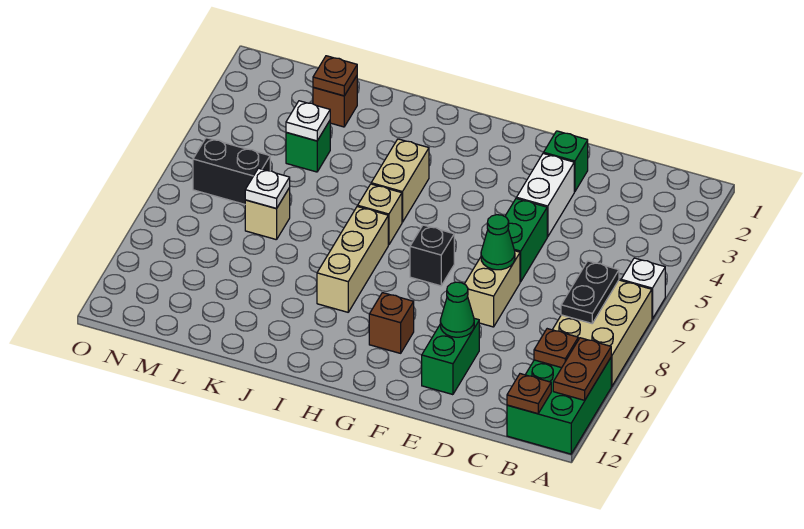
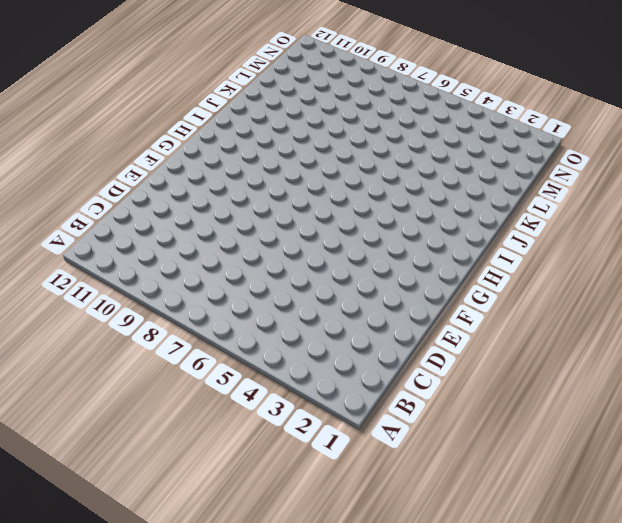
none -> white 1x1 brick [621,258,665,319]
none -> tan 2x3 brick [553,280,652,387]
none -> green 2x3 brick [507,358,611,454]

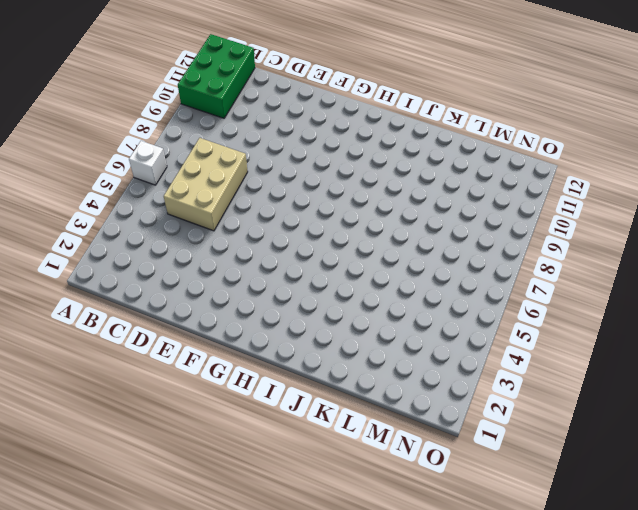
tan 2x3 brick [164,138,248,231] -> tan 2x3 brick moved to [553,280,652,387]
none -> green 1x1 brick [544,131,588,192]
none -> white 1x2 brick [516,153,574,237]
none -> green 1x2 brick [505,199,547,282]

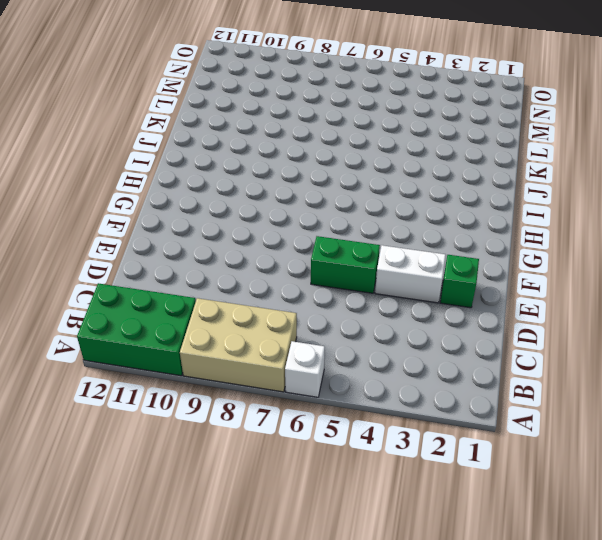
none -> tan 1x2 brick [465,251,520,327]
none -> green 1x2 brick [422,318,479,395]
none -> black 1x1 brick [410,225,454,286]

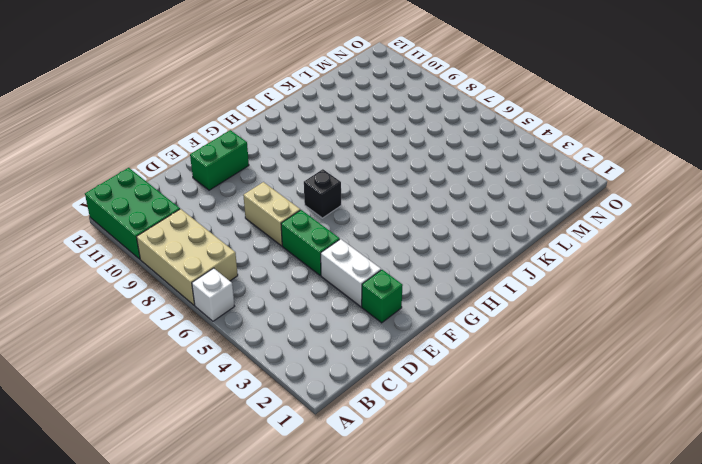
green 1x2 brick [190,130,249,190] -> green 1x2 brick turned to [422,318,479,395]
none -> brown 1x1 brick [369,293,414,353]
none -> tan 1x2 brick [371,139,429,222]
none -> tan 1x1 brick [358,184,402,245]

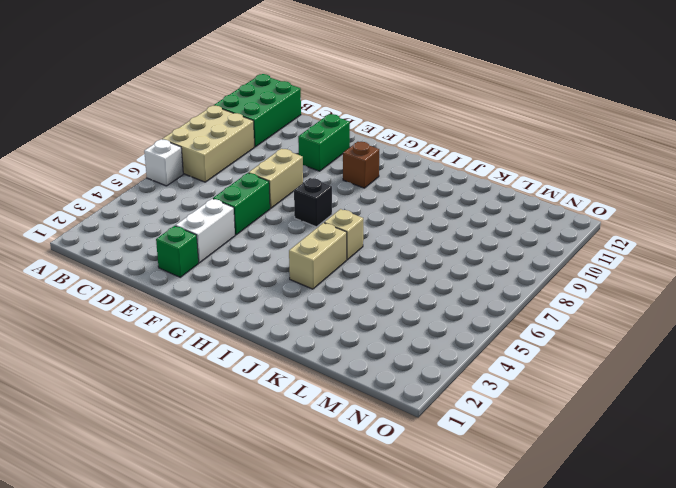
none -> tan 1x3 brick [317,206,388,312]
none -> brown 1x1 brick [313,76,357,127]
none -> green 1x1 brick [286,121,330,172]

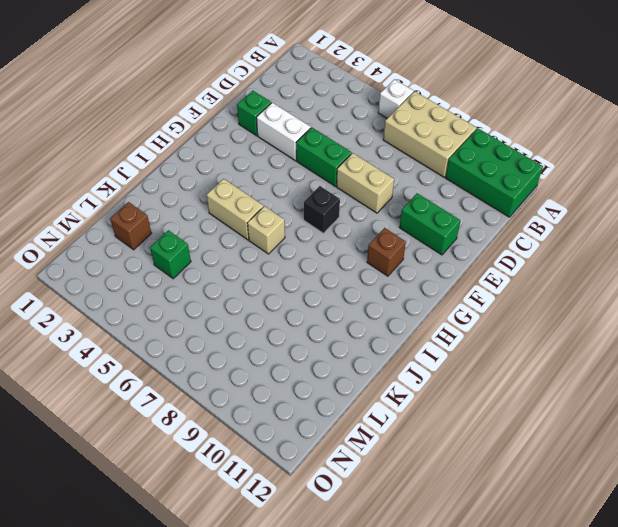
none -> tan 1x3 brick [317,206,388,312]
none -> tan 1x1 brick [245,188,290,240]
none -> black 1x2 brick [193,138,270,204]

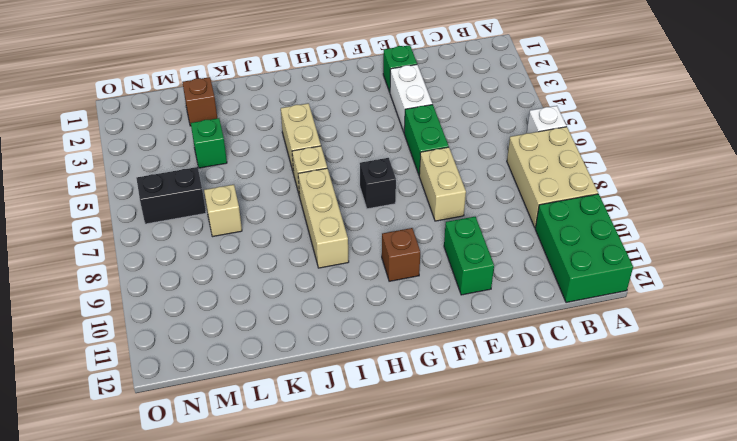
none -> brown 1x2 plate [553,338,611,400]
none -> black 1x2 plate [561,261,619,323]
none -> brown 1x1 plate [534,329,578,368]

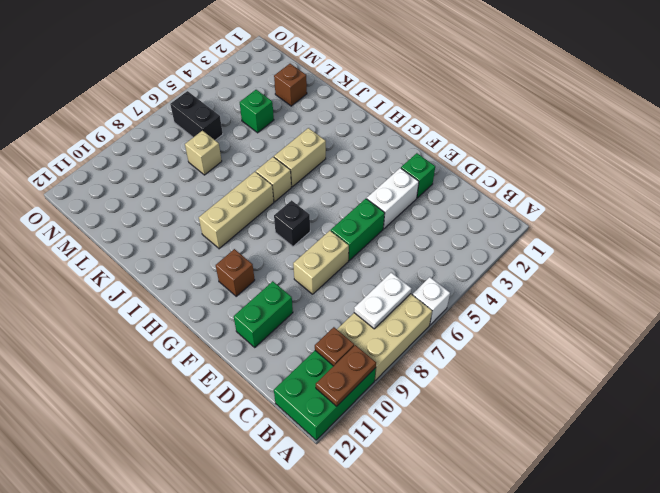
white 1x2 plate [354,272,411,329] -> black 1x2 plate [561,261,619,323]
none -> brown 1x1 plate [507,374,551,414]
none -> green 1x1 cone [481,215,515,270]
none -> green 1x1 cone [440,282,474,337]

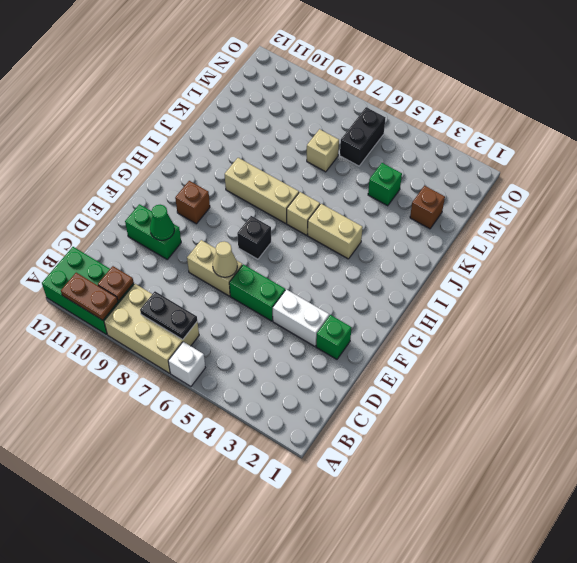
tan 1x1 cone [213,241,237,277] -> green 1x1 cone [481,215,515,270]
none -> brown 1x1 plate [507,374,551,414]
none -> brown 1x1 plate [313,56,357,96]
none -> white 1x1 plate [286,101,330,141]

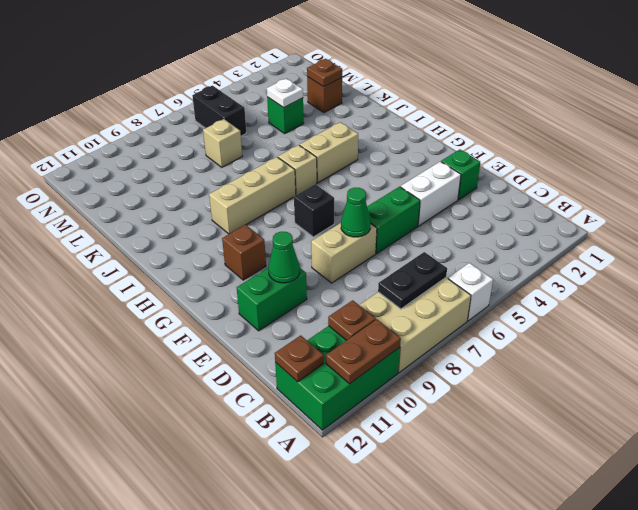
none -> white 1x1 plate [245,168,290,209]

